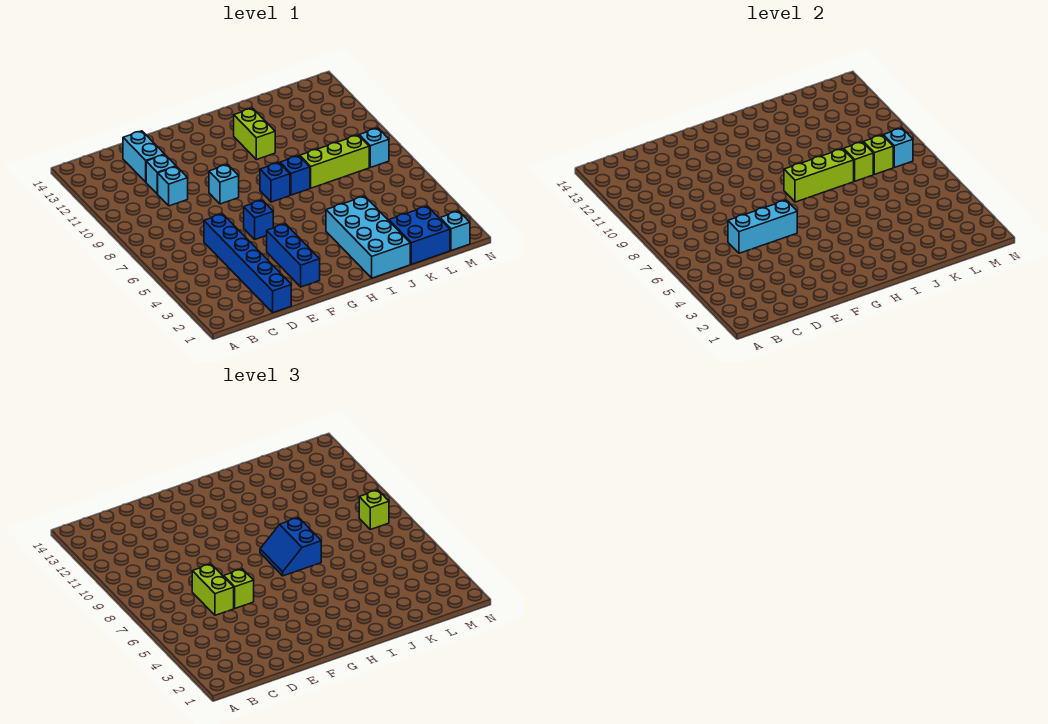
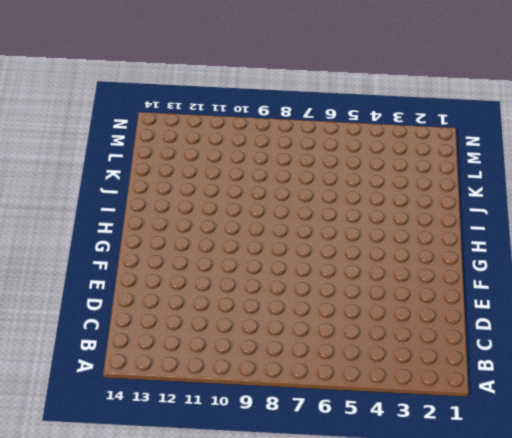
none -> blue 1x6 brick [204,214,291,313]
none -> cyan 1x1 brick [158,166,188,206]
none -> cyan 1x1 brick [146,155,176,194]

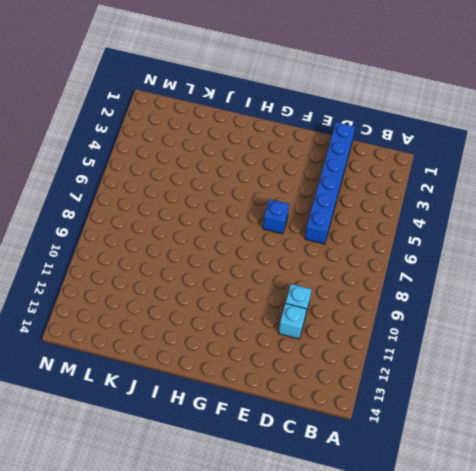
none -> cyan 1x2 brick [123,131,165,182]
none -> blue 1x3 brick [267,224,320,287]
none -> cyan 1x1 brick [209,165,239,204]

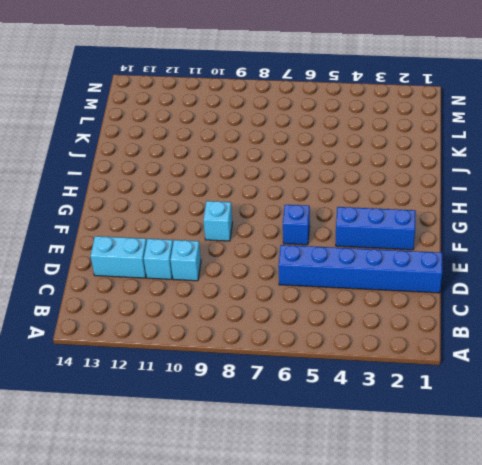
none -> blue 1x1 brick [260,163,290,202]
none -> cyan 2x4 brick [326,196,410,278]
none -> blue 1x1 brick [280,156,310,195]

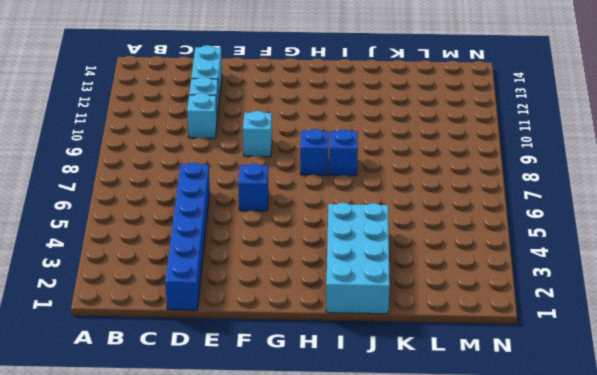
none -> blue 1x3 brick [267,224,320,287]
none -> lime 1x2 brick [234,108,275,160]
none -> lime 1x3 brick [300,135,369,188]

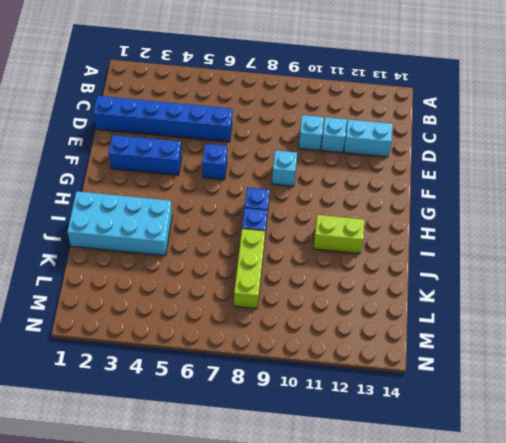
none -> blue 2x2 brick [389,206,450,264]
none -> cyan 1x1 brick [440,211,470,251]
none -> cyan 1x1 brick [359,128,389,167]

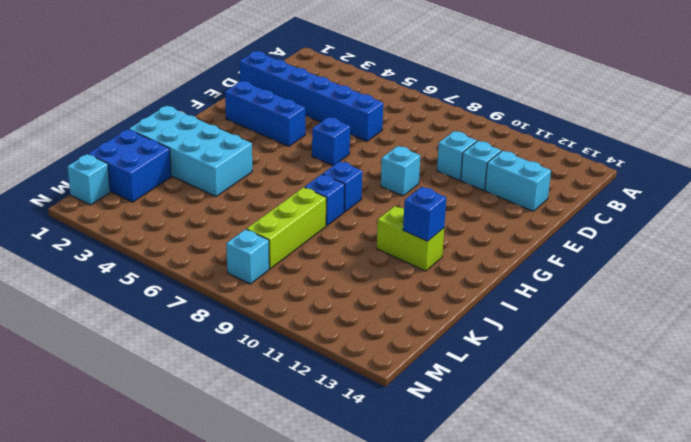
blue 1x1 brick [403,187,446,241] -> none
none -> cyan 1x3 brick [728,200,797,253]
none -> lime 1x3 brick [784,149,854,202]
none -> lime 1x1 brick [844,142,873,181]

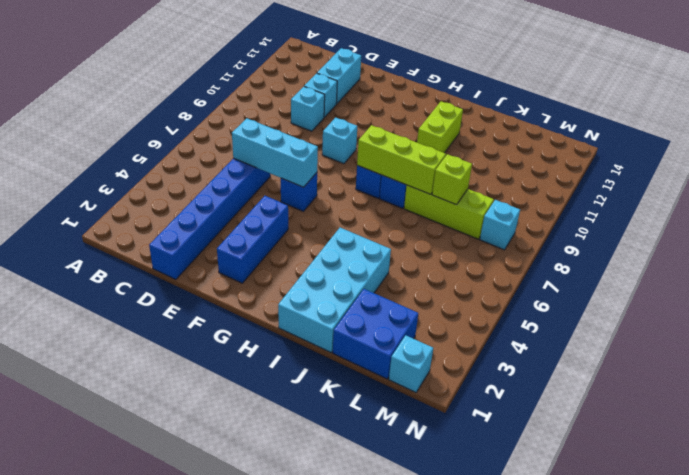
none -> lime 1x1 brick [863,135,893,174]
none -> cyan 1x1 brick [883,128,913,167]
none -> lime 1x2 brick [192,564,234,615]

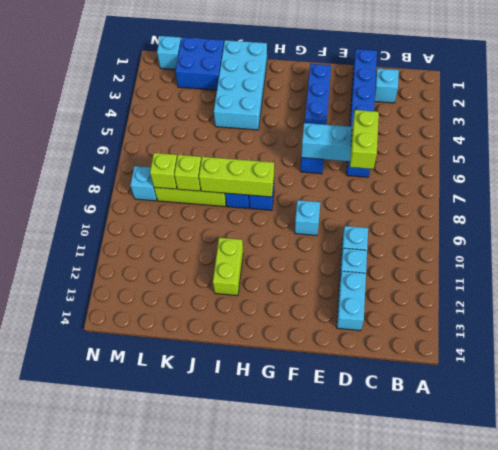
cyan 1x1 brick [375,69,399,103] -> cyan 1x1 brick moved to [883,128,913,167]
none -> lime 1x1 brick [224,569,254,608]
none -> blue 2x2 slope [260,518,321,576]
none -> lime 1x1 brick [359,490,389,529]

